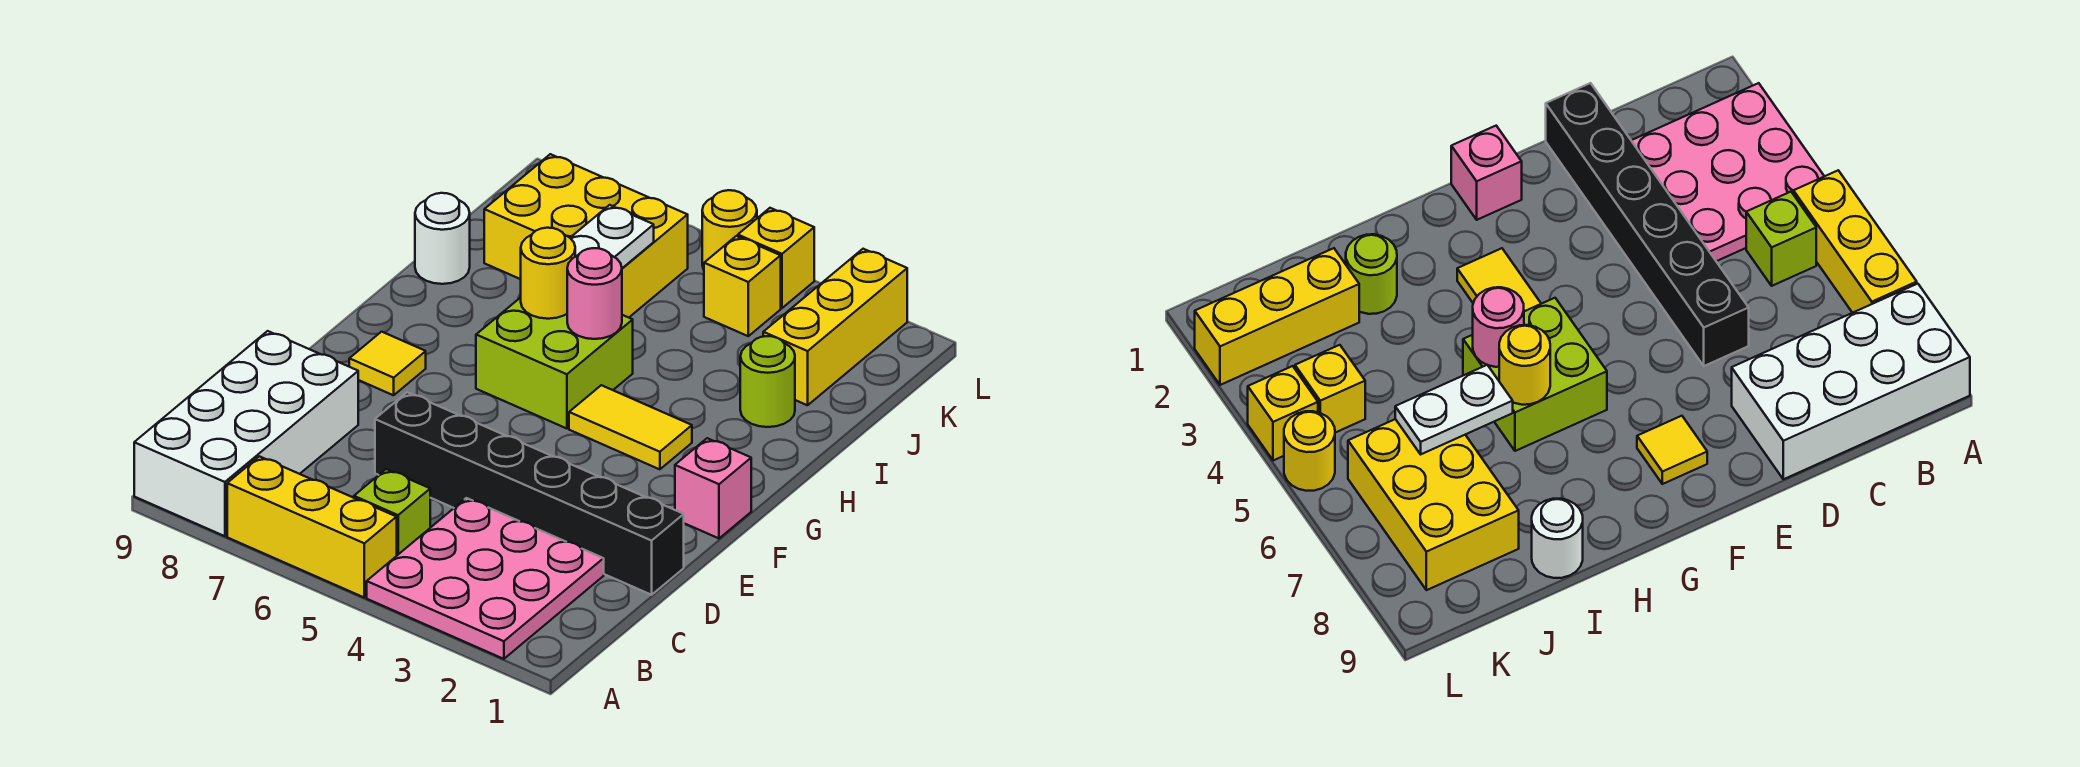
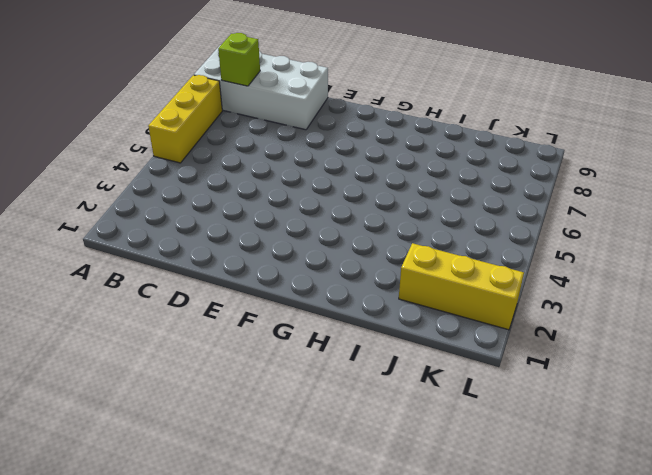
lime 1x1 brick [218,33,260,86] -> lime 1x1 brick moved to [354,469,430,555]
none -> pink 3x3 plate [367,498,604,659]
none -> black 1x6 brick [375,392,684,595]
none -> pink 1x1 brick [675,438,751,538]

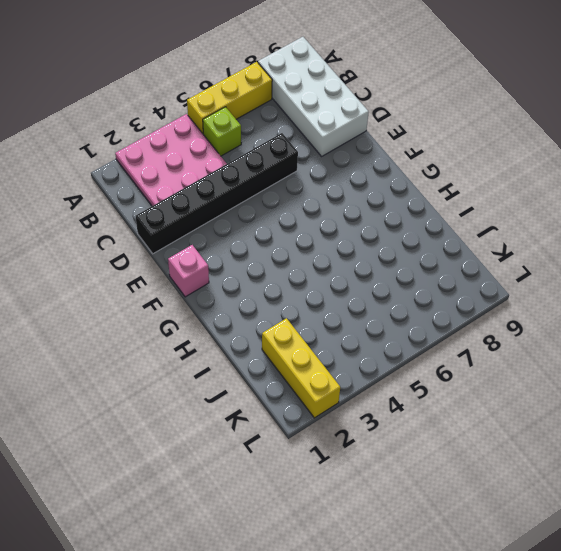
none -> yellow 1x1 tile [349,332,426,395]
none -> yellow 1x2 tile [569,385,692,469]
none -> lime 2x2 brick [476,297,633,429]

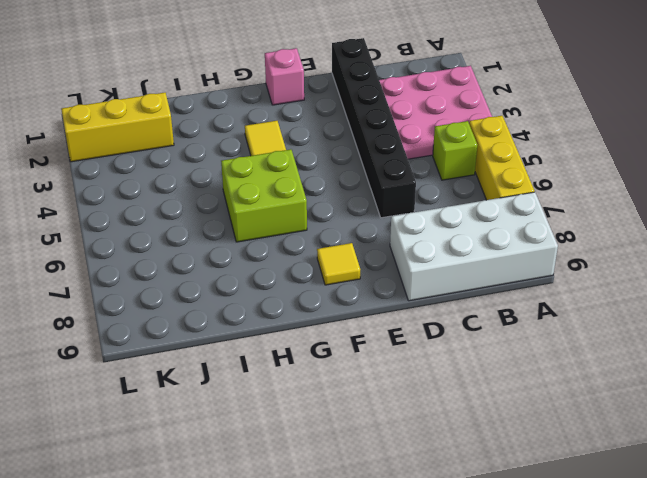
none -> lime 1x1 round brick [740,336,795,427]
none -> white 1x1 round brick [415,193,470,284]
none -> yellow 2x3 brick [484,154,688,318]

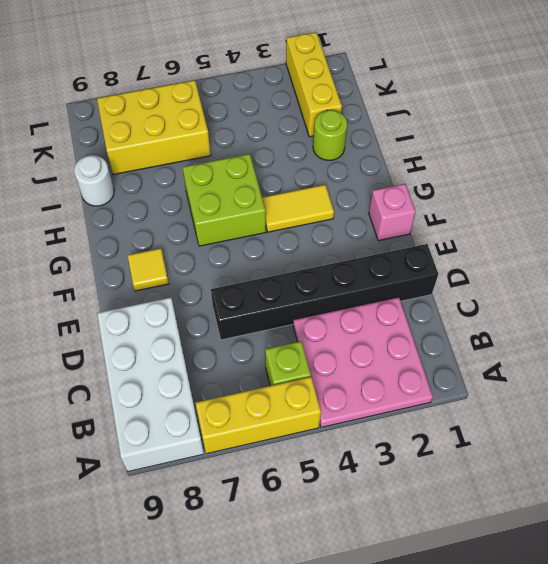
none -> yellow 1x1 brick [704,236,781,336]
none -> yellow 1x1 brick [738,208,814,308]
none -> yellow 1x1 round brick [702,190,757,270]

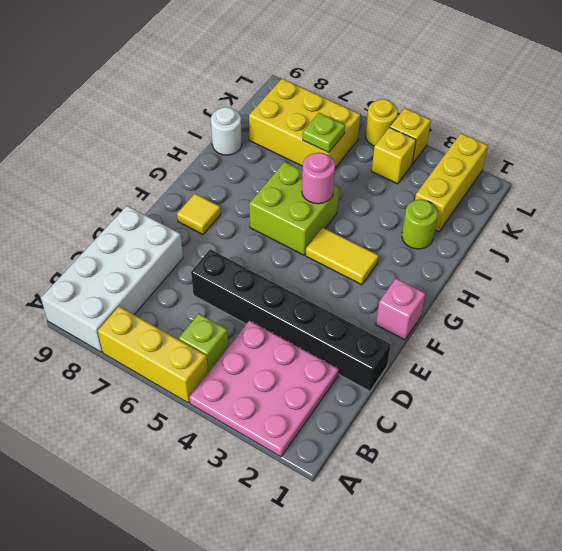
lime 1x1 plate [303,113,345,152] -> white 1x2 plate [570,205,654,268]
none -> yellow 1x1 round brick [521,228,575,319]

